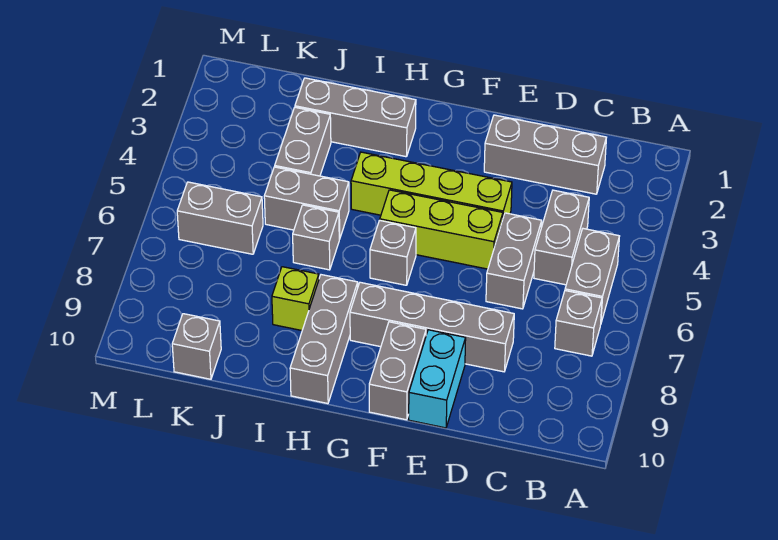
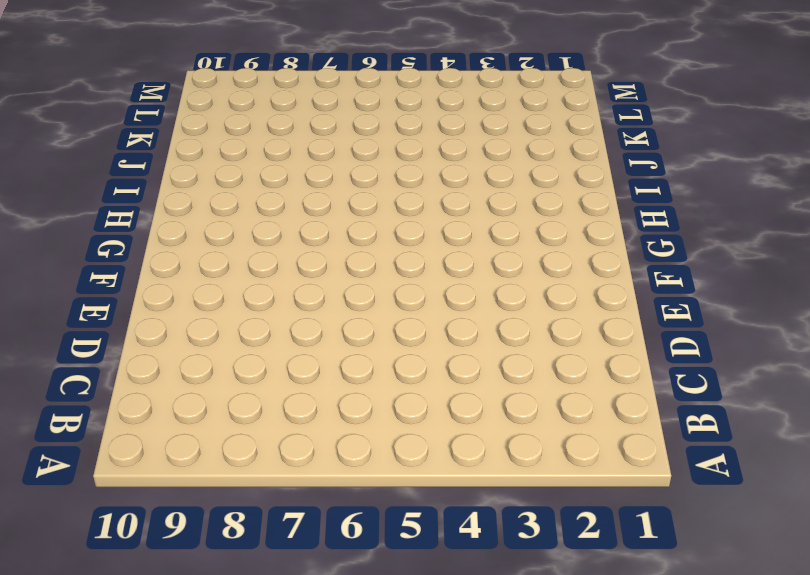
none -> grey 1x2 brick [565,229,619,322]
none -> grey 1x1 brick [555,291,602,356]
none -> grey 1x3 brick [484,115,607,194]

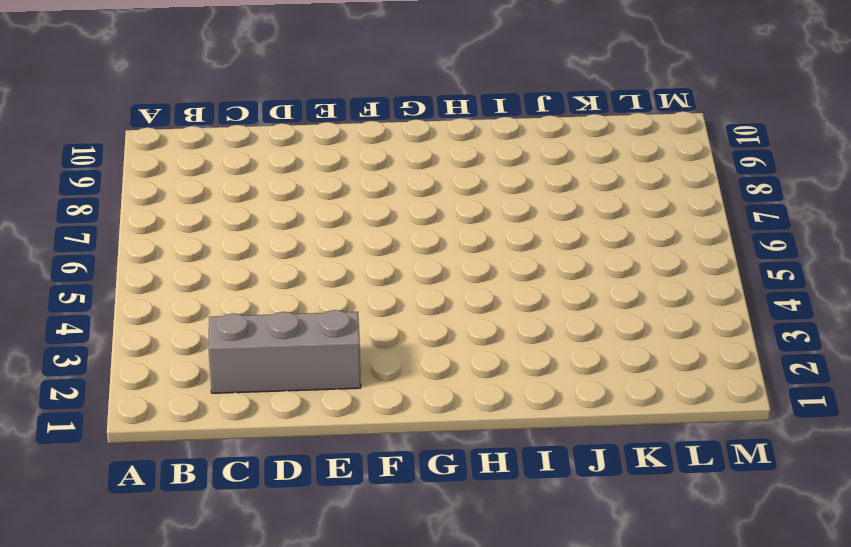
none -> grey 1x2 brick [565,229,619,322]
none -> grey 1x1 brick [555,291,602,356]
none -> grey 1x2 brick [534,190,589,285]

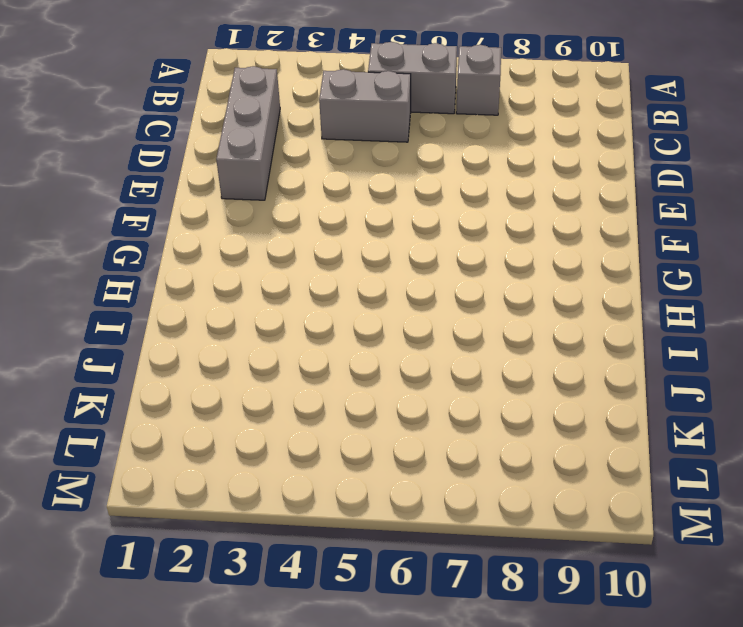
none -> grey 1x2 brick [486,213,542,309]
none -> grey 1x4 brick [350,282,514,372]
none -> lime 1x4 brick [351,152,512,217]

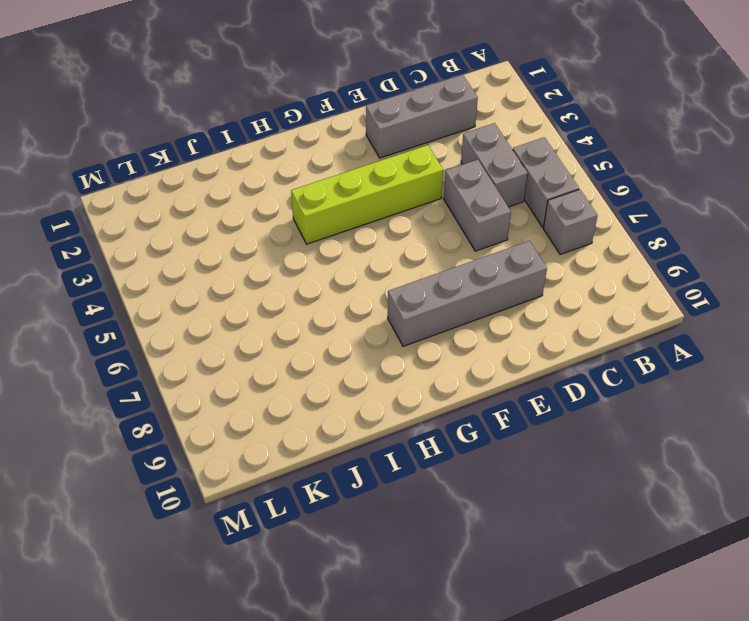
none -> lime 1x3 brick [380,190,503,269]
none -> cyan 1x2 brick [409,330,466,428]
none -> grey 1x2 brick [369,322,426,420]

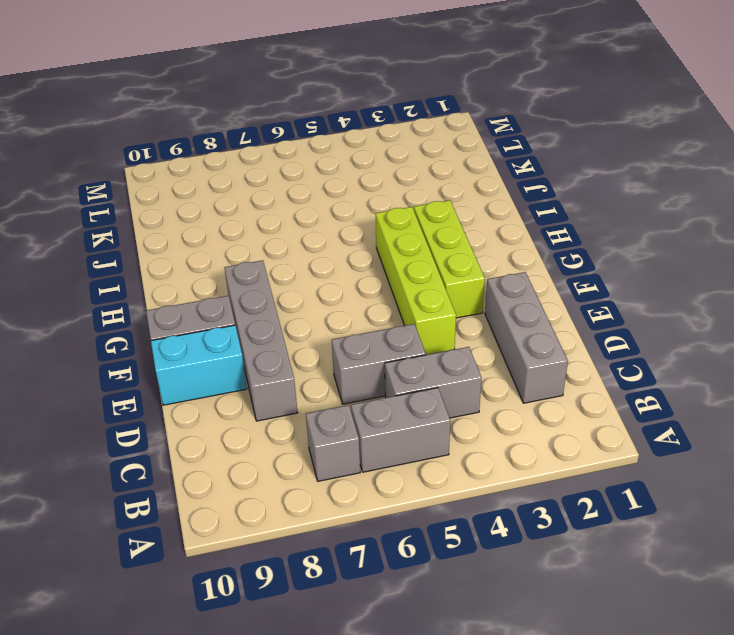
lime 1x3 brick [414,200,485,318] -> lime 1x3 brick moved to [380,190,503,269]
none -> grey 1x1 brick [370,220,416,285]
none -> grey 1x3 brick [295,78,416,157]
none -> grey 1x3 brick [290,275,358,404]

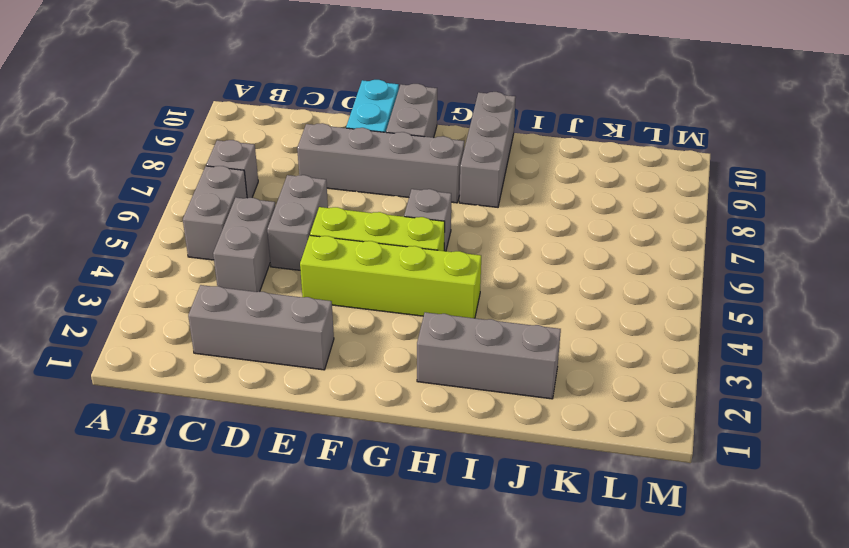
none -> grey 1x2 brick [264,167,349,239]
none -> grey 1x1 brick [293,205,339,270]
none -> lime 1x1 brick [272,267,319,330]

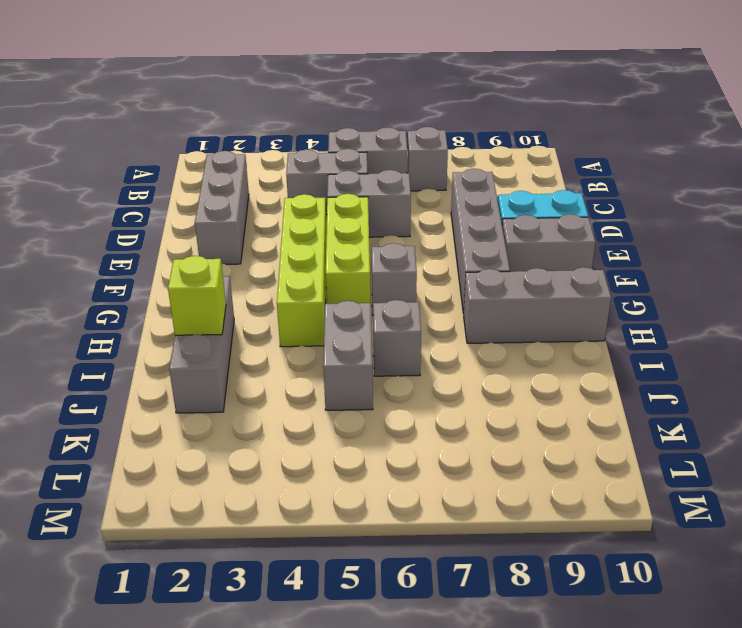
lime 1x1 brick [168,256,226,335] -> lime 1x1 brick moved to [272,267,319,330]
none -> grey 1x2 brick [275,107,331,176]
none -> grey 1x2 brick [177,182,263,254]
none -> grey 1x1 brick [172,314,221,379]

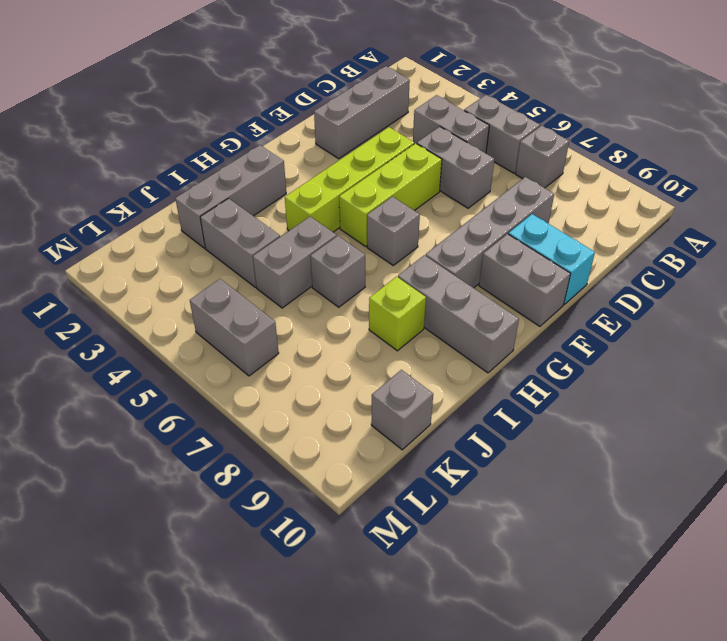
grey 1x2 brick [190,279,279,376] -> grey 1x2 brick turned to [177,182,263,254]

